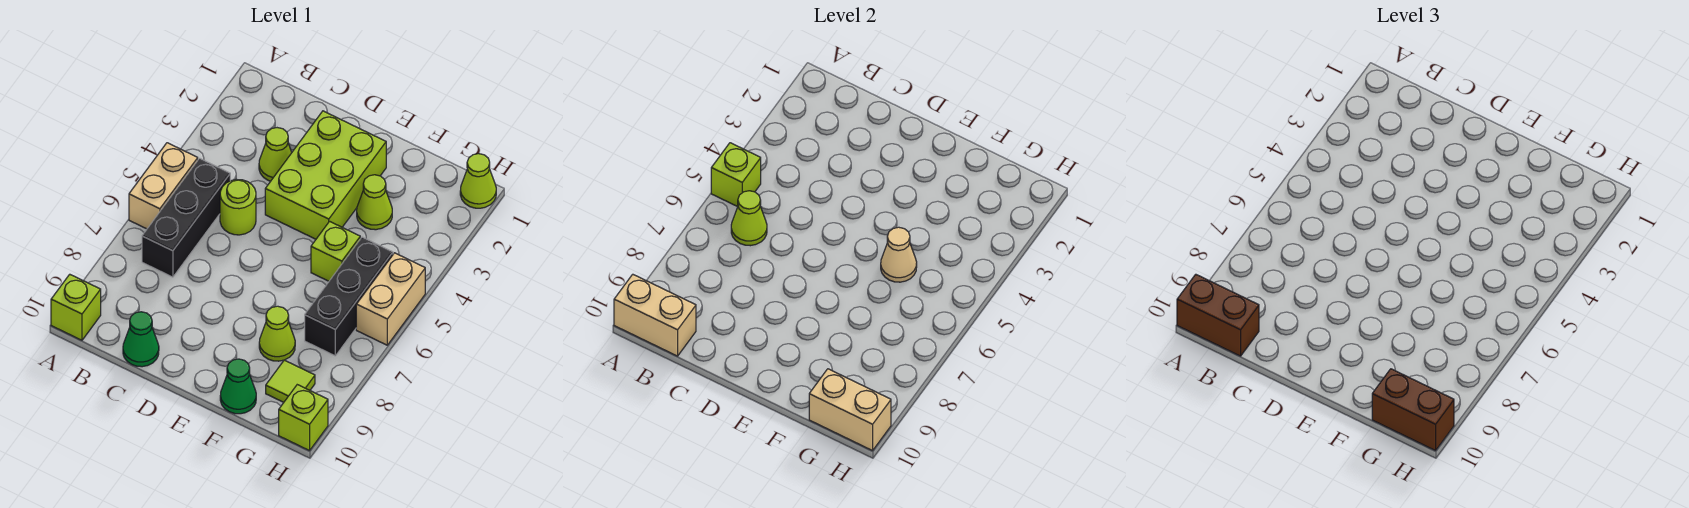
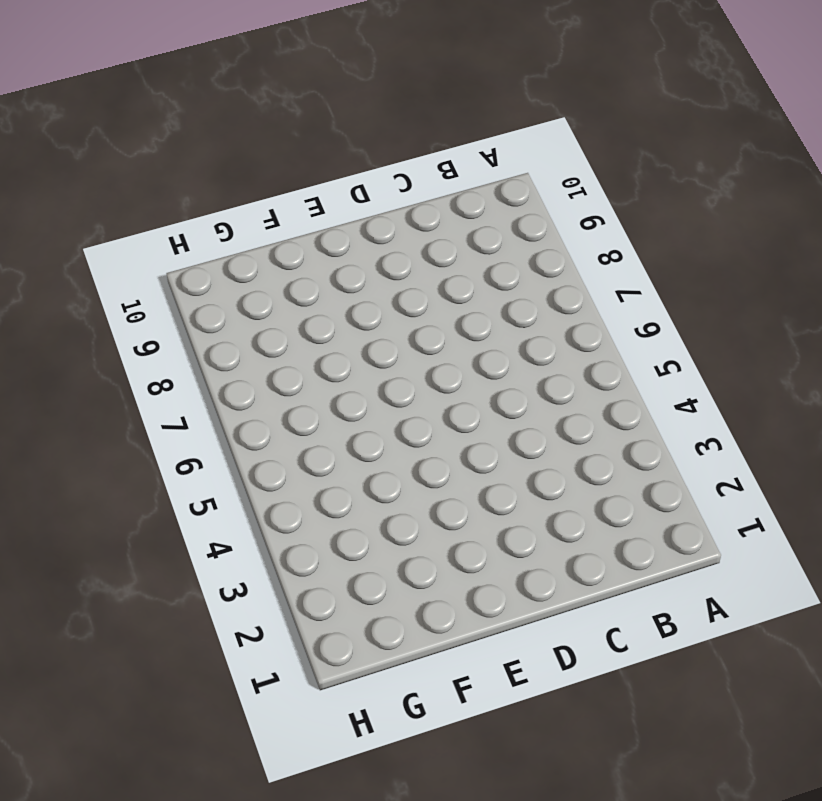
none -> tan 1x2 brick [129,143,198,229]
none -> lime 1x1 brick [51,274,101,340]
none -> black 1x3 brick [142,158,230,277]

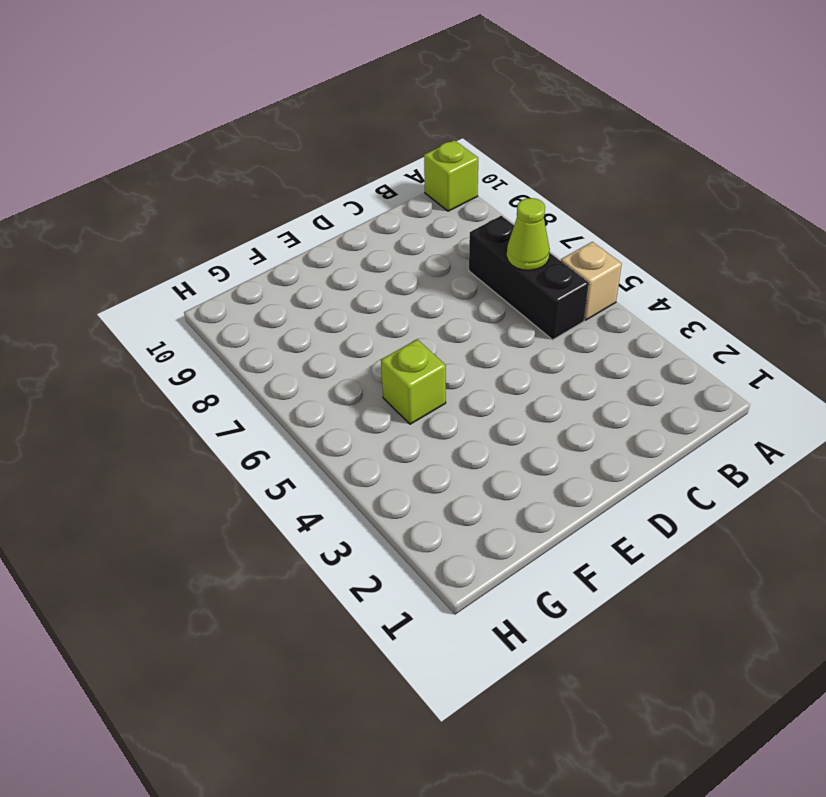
tan 1x1 brick [561,242,622,320] -> tan 1x2 brick [129,143,198,229]
none -> lime 1x1 cone [259,128,292,181]
none -> lime 1x1 round brick [220,179,256,235]
none -> green 1x1 cone [123,312,159,367]

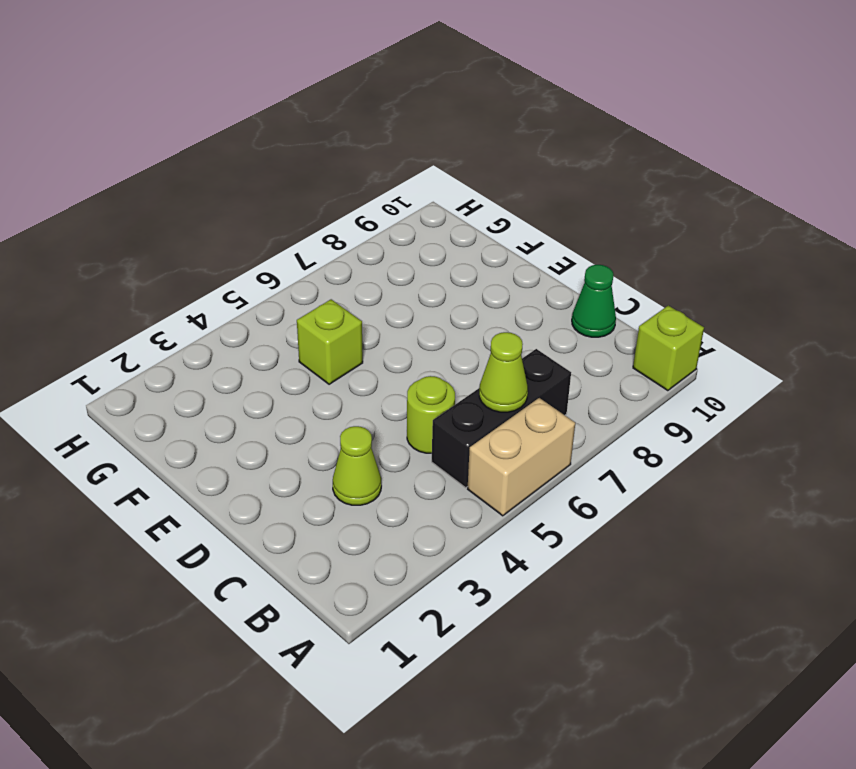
none -> lime 2x3 brick [265,111,386,239]
none -> lime 1x1 cone [357,175,392,230]
none -> lime 1x1 cone [259,306,295,361]

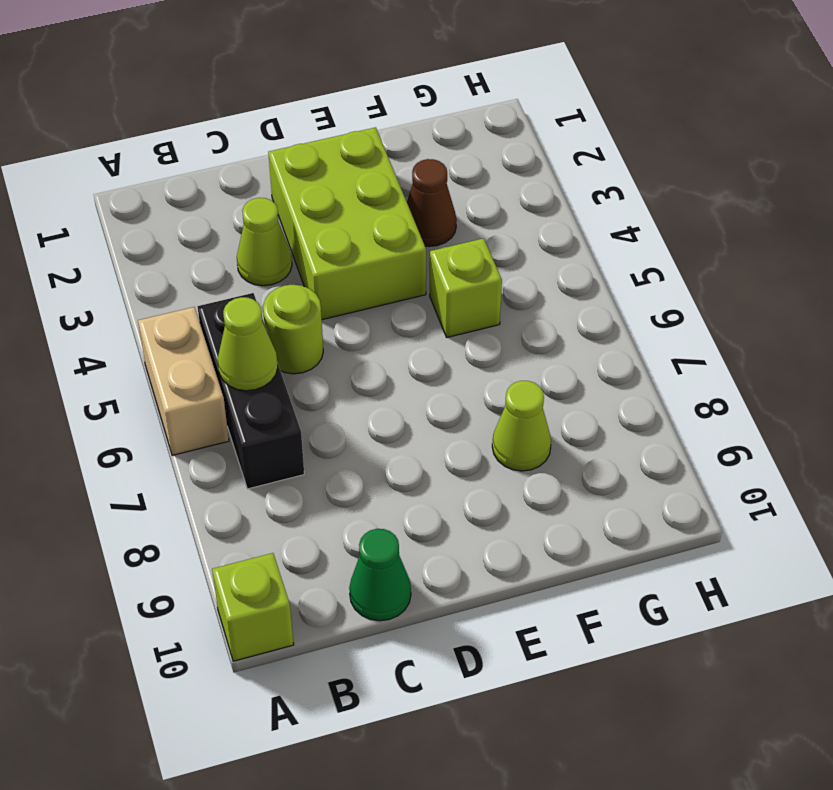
brown 1x1 cone [407,159,457,247] -> lime 1x1 cone [357,175,392,230]
none -> green 1x1 cone [220,359,256,414]
none -> black 1x3 brick [305,237,393,356]
none -> lime 1x1 tile [266,360,315,402]

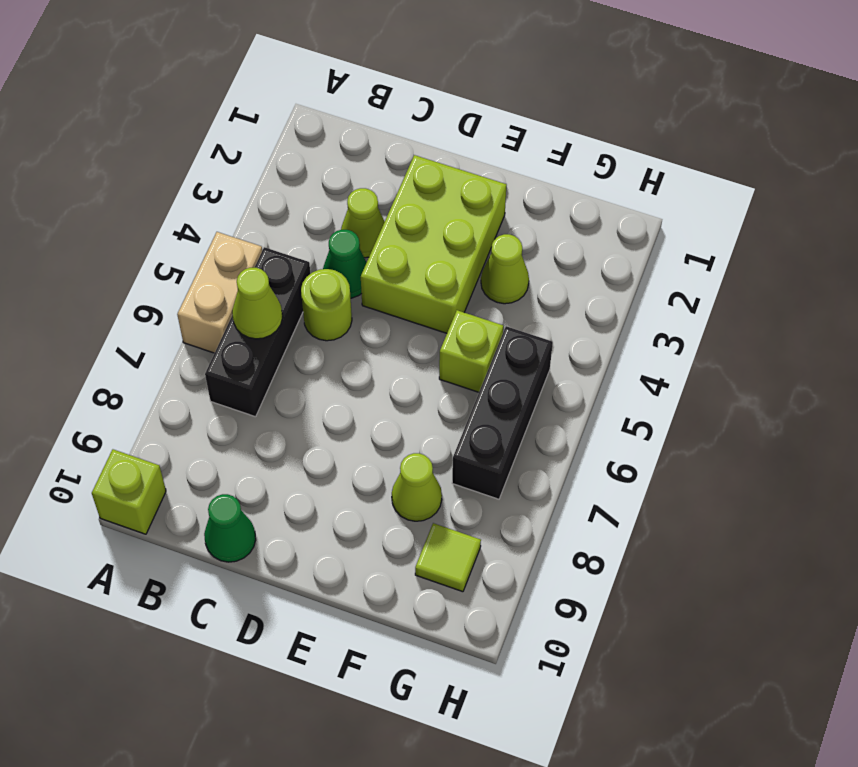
green 1x1 cone [323,230,367,298] -> green 1x1 cone moved to [220,359,256,414]
none -> lime 1x1 cone [460,154,496,208]
none -> tan 1x2 brick [356,253,425,345]
none -> lime 1x1 brick [279,385,328,451]

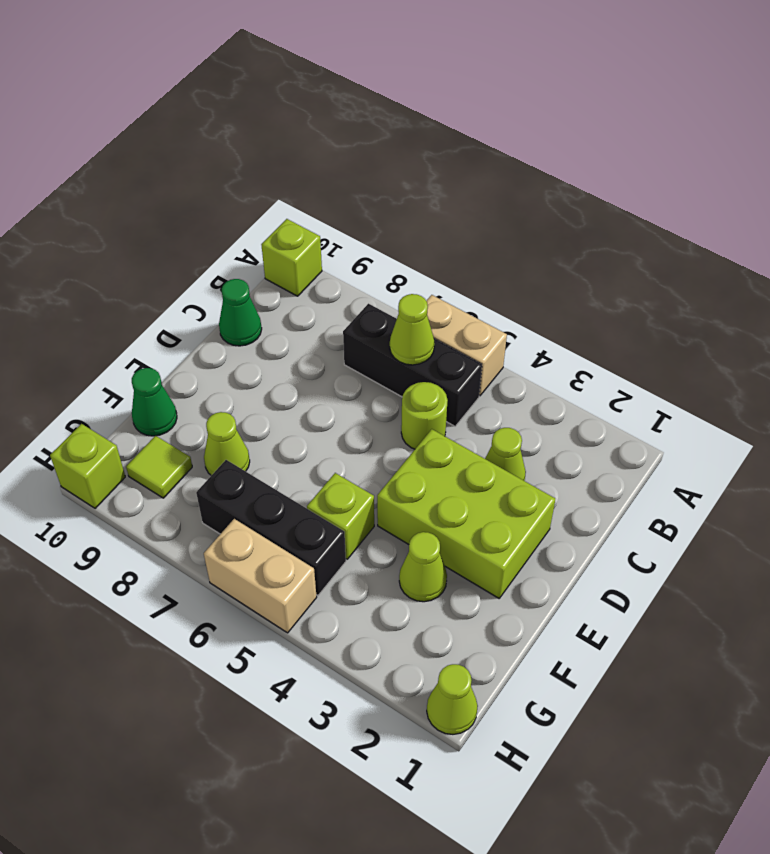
none -> lime 1x1 brick [711,143,761,207]
none -> tan 1x2 brick [614,274,696,356]
none -> tan 1x1 cone [881,227,917,282]

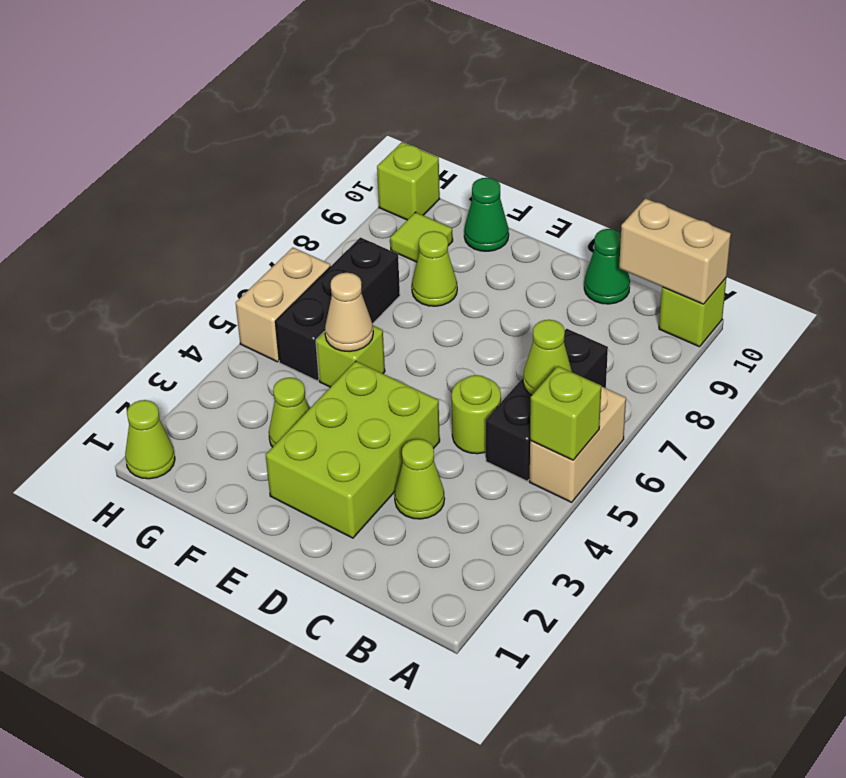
none -> tan 1x2 brick [809,369,891,451]
none -> brown 1x2 brick [1177,274,1259,356]
none -> brown 1x2 brick [1372,369,1454,451]

